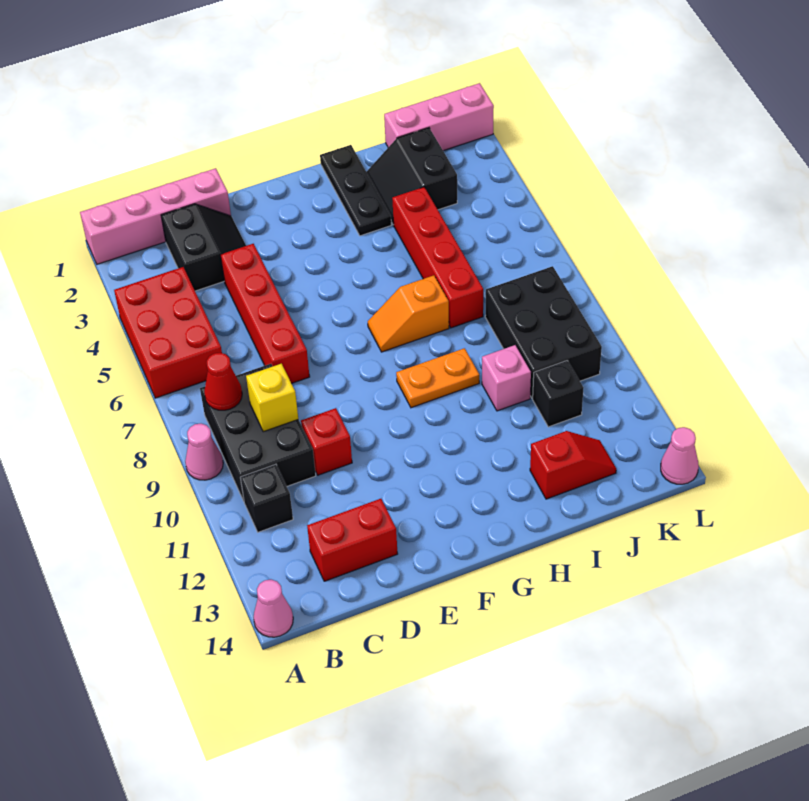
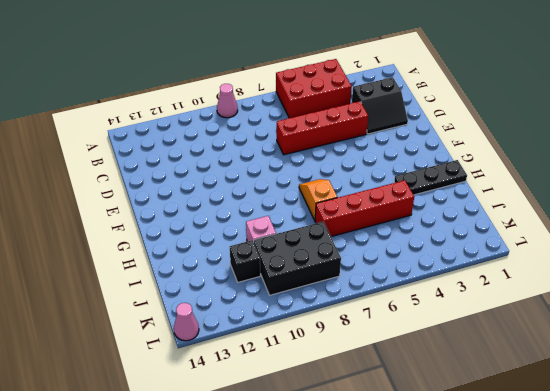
none -> pink 1x4 brick [80,168,231,264]
none -> pink 1x1 cone [253,580,293,637]
none -> black 2x3 brick [200,364,316,501]

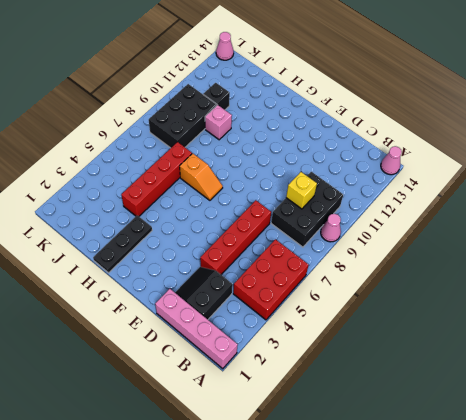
none -> black 1x1 brick [240,464,293,532]
none -> red 1x2 brick [307,499,398,581]
none -> red 1x1 brick [301,408,352,475]

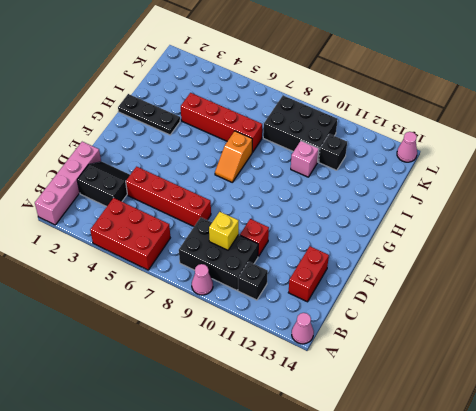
none -> orange 1x2 plate [396,348,479,408]
none -> black 2x2 slope [367,128,457,225]
none -> red 1x2 slope [530,431,616,499]

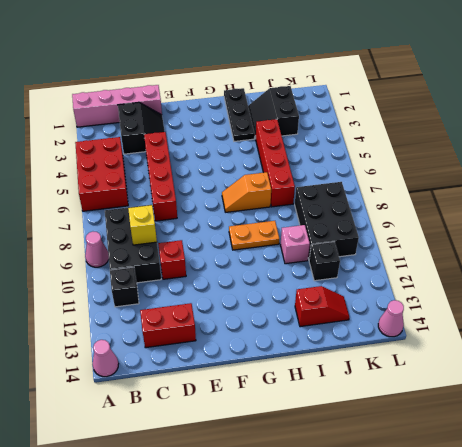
none -> pink 1x3 brick [384,83,494,151]
none -> red 1x1 cone [204,353,242,410]

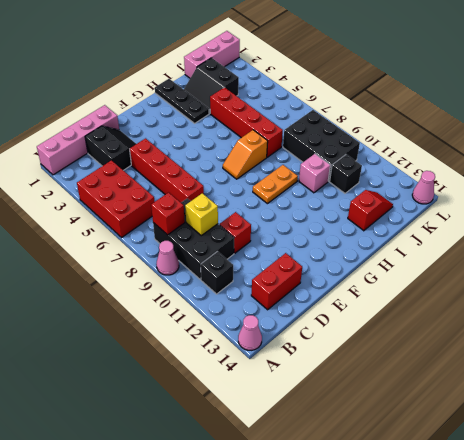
red 1x1 brick [151,193,185,235] -> red 1x1 cone [204,353,242,410]

